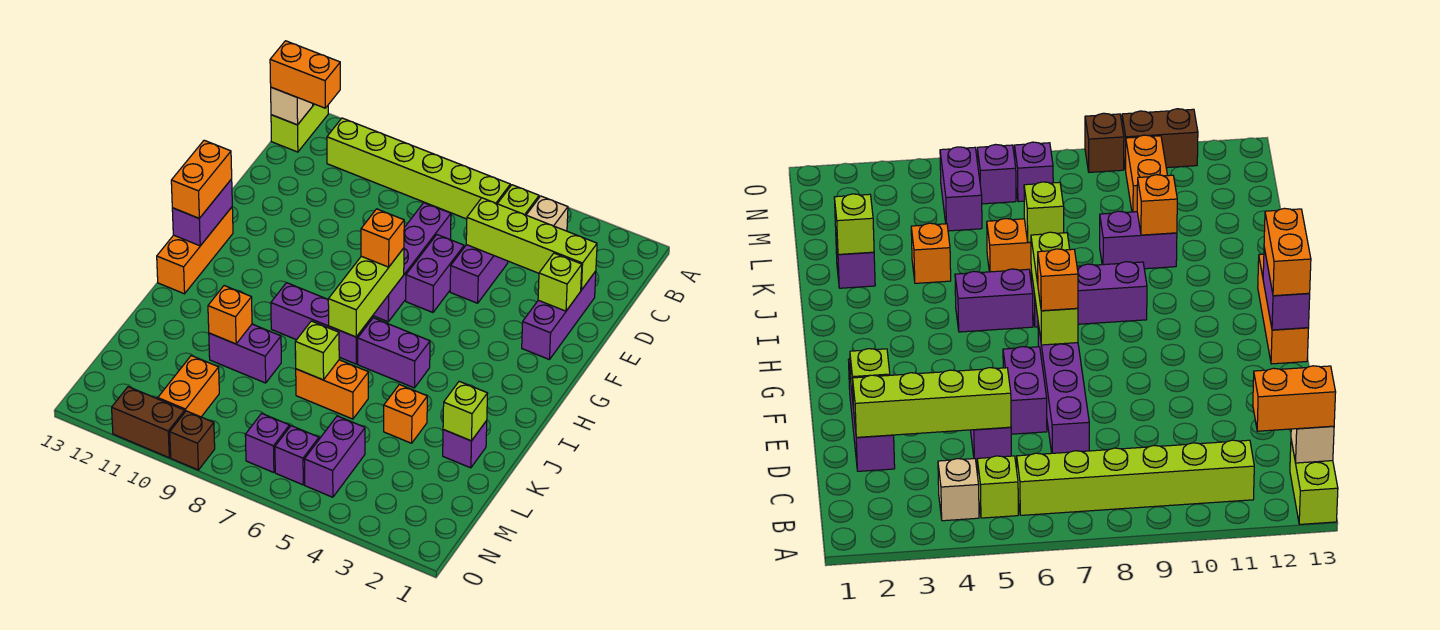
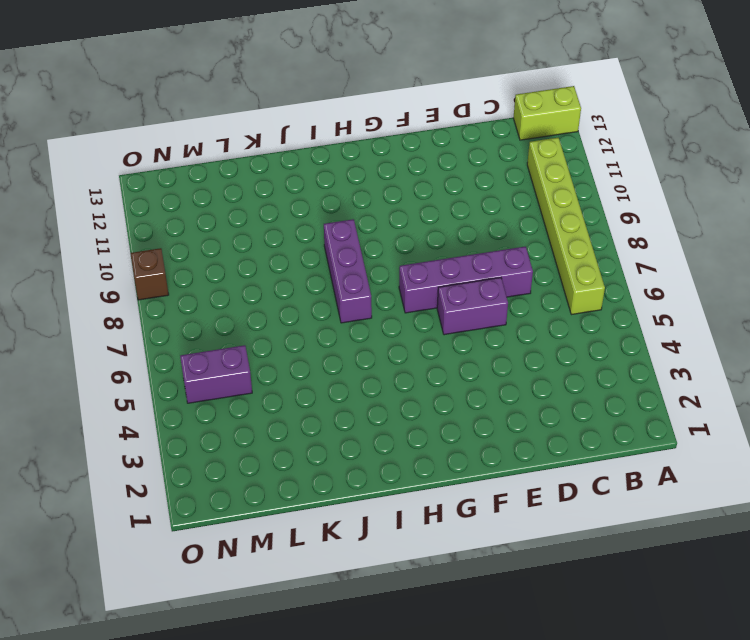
none -> tan 1x1 brick [527,196,568,231]
none -> lime 1x1 brick [498,185,539,215]
none -> purple 1x3 brick [522,271,596,360]
none -> purple 1x2 brick [450,245,508,303]

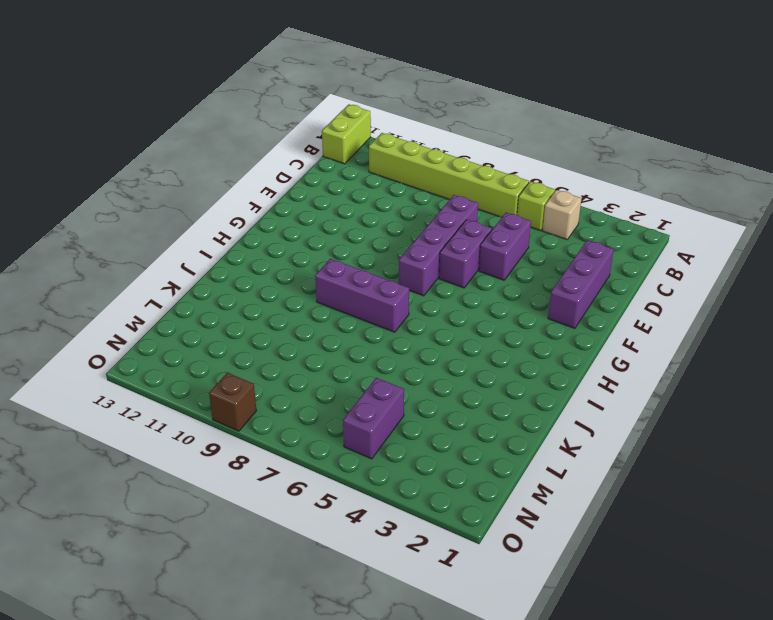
none -> orange 1x3 brick [157,207,233,294]
none -> purple 1x2 brick [358,318,430,388]
none -> purple 1x1 brick [443,421,487,468]
none -> orange 1x1 brick [384,384,427,443]

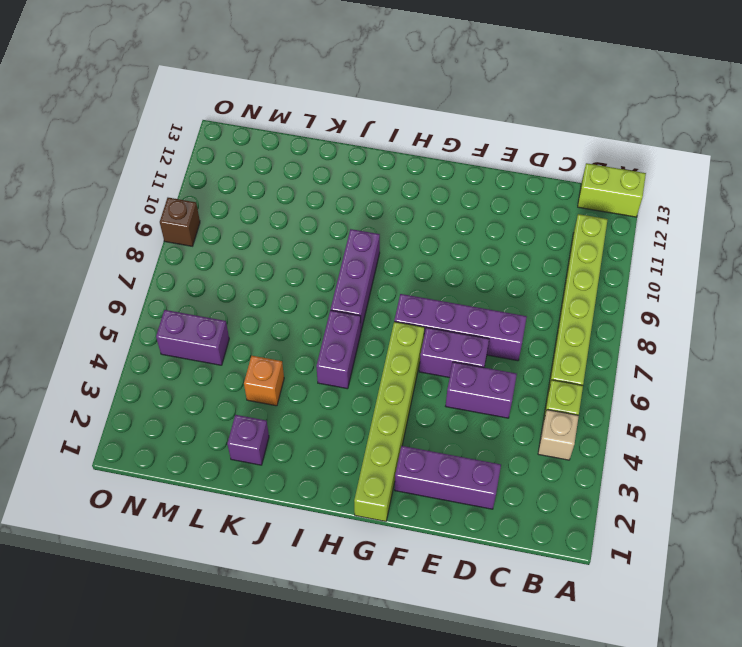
lime 1x6 brick [354,322,425,521] -> none
none -> orange 1x3 brick [157,207,233,294]
none -> orange 1x2 brick [296,360,368,419]
none -> purple 1x2 brick [209,324,281,383]
none -> orange 1x2 brick [158,356,219,417]

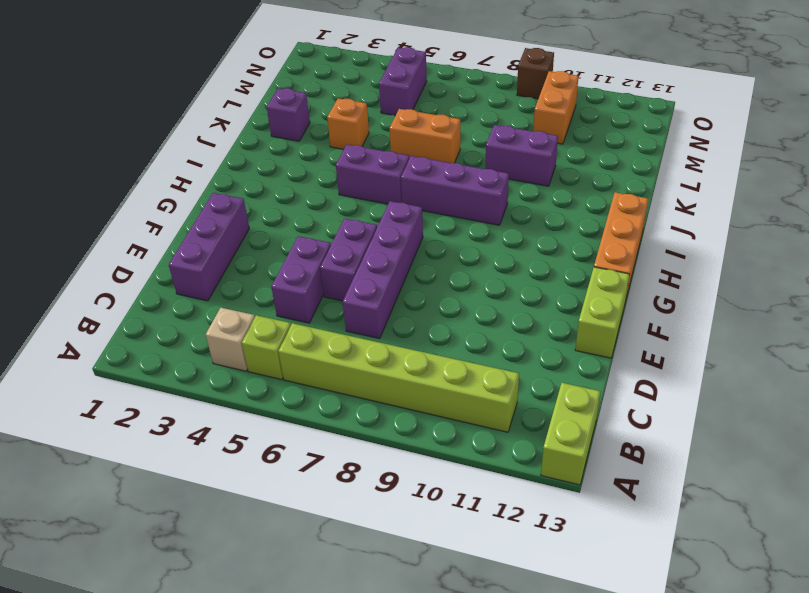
lime 1x2 brick [575,267,630,358] -> none
none -> purple 1x1 brick [275,426,319,485]
none -> purple 1x1 brick [245,413,290,473]
none -> brown 1x2 brick [112,387,185,458]
none -> tan 1x1 brick [271,87,313,125]

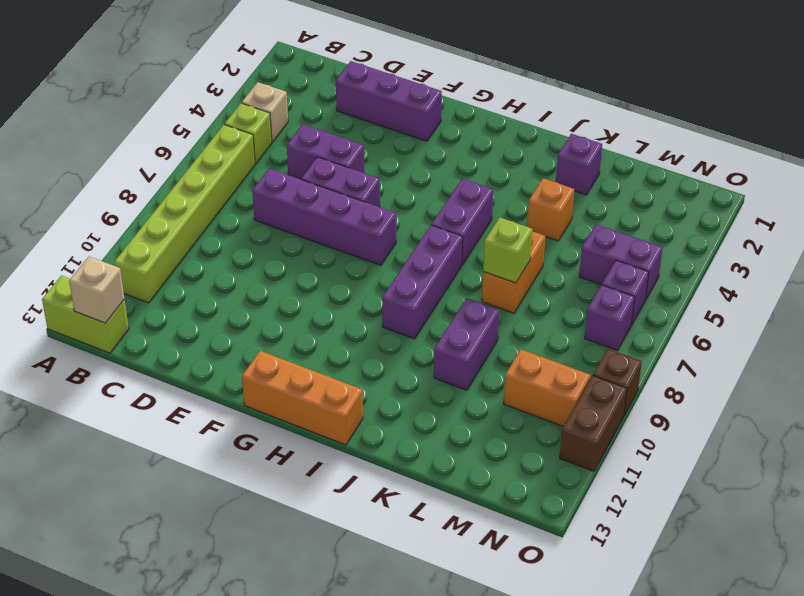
none -> lime 1x4 brick [466,198,597,290]
none -> lime 1x1 brick [538,253,582,311]
none -> lime 1x3 brick [328,248,404,337]
none -> purple 1x2 brick [172,179,232,246]

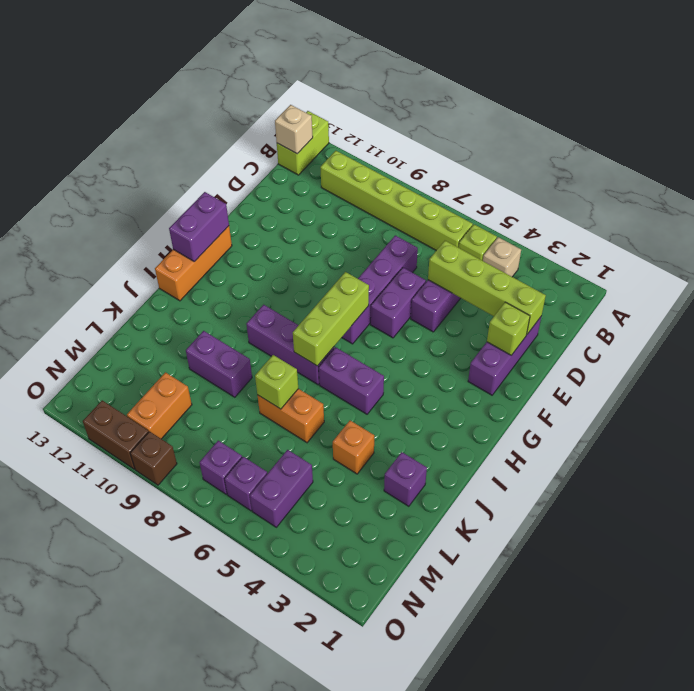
none -> lime 1x1 brick [443,381,488,441]
none -> orange 1x1 brick [208,286,252,344]
none -> orange 1x2 brick [270,41,340,108]
none -> orange 1x1 brick [361,209,404,267]

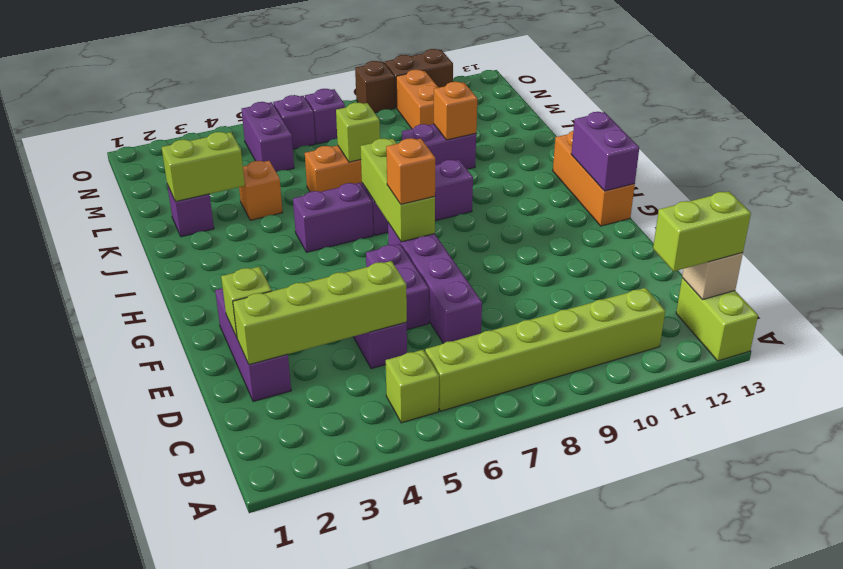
lime 1x2 brick [653,191,751,272] -> orange 1x2 brick [270,41,340,108]
lime 1x2 brick [162,132,245,202] -> lime 1x1 brick [443,381,488,441]
none -> tan 1x1 brick [527,196,568,231]
none -> orange 1x2 brick [171,140,232,218]

